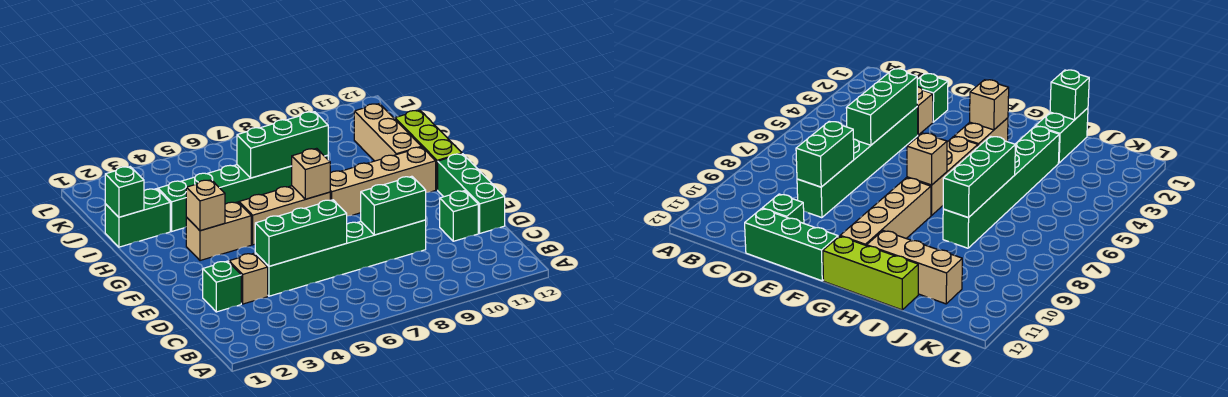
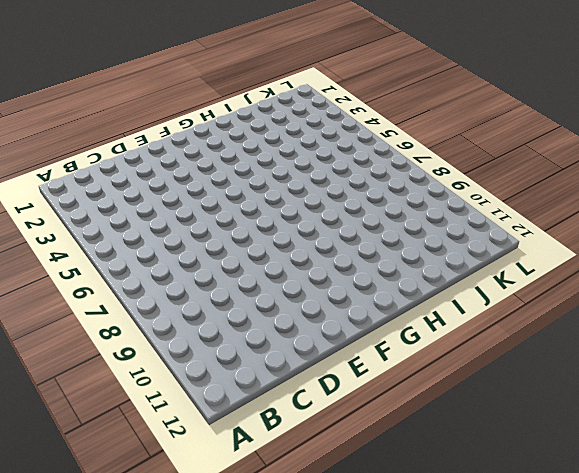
none -> green 1x1 brick [203,261,241,312]
none -> tan 1x1 brick [229,253,268,304]
none -> green 1x6 brick [255,220,426,296]

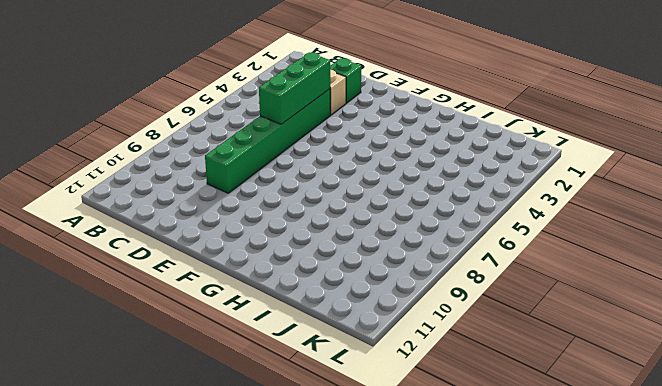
none -> green 1x1 brick [440,191,478,241]
none -> green 1x3 brick [438,154,505,233]
none -> tan 1x2 brick [186,202,251,261]

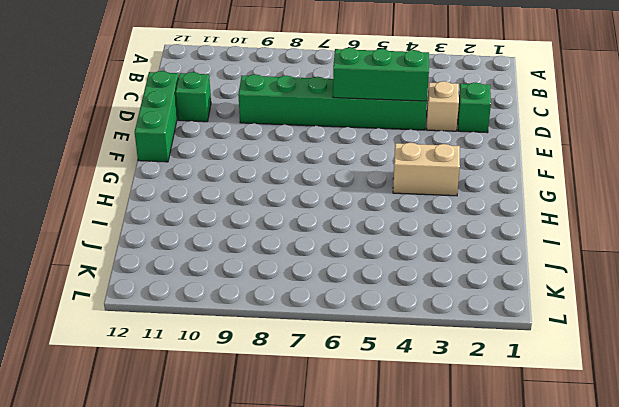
none -> tan 1x3 brick [239,186,330,245]
none -> tan 1x4 brick [330,147,436,216]
none -> lime 1x3 brick [395,110,462,190]

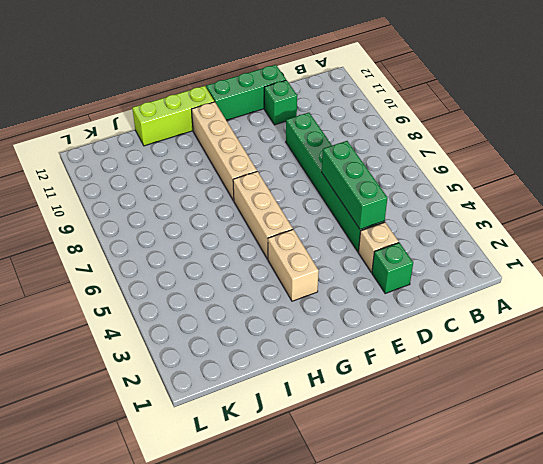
none -> tan 1x3 brick [354,103,421,161]
none -> green 1x2 brick [105,189,170,247]
none -> green 1x6 brick [158,155,328,231]

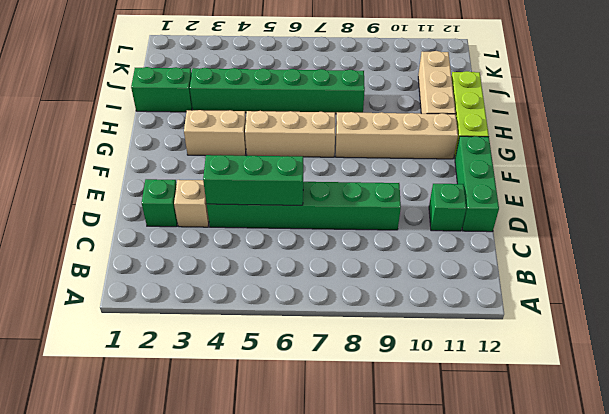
none -> green 1x2 brick [361,176,426,235]
none -> tan 1x1 brick [186,180,225,231]
none -> tan 1x1 brick [292,148,330,199]

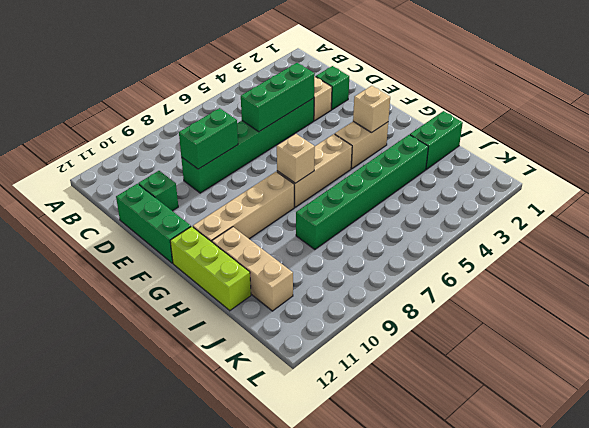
none -> green 1x1 brick [105,167,144,217]
none -> green 1x3 brick [237,112,328,178]

